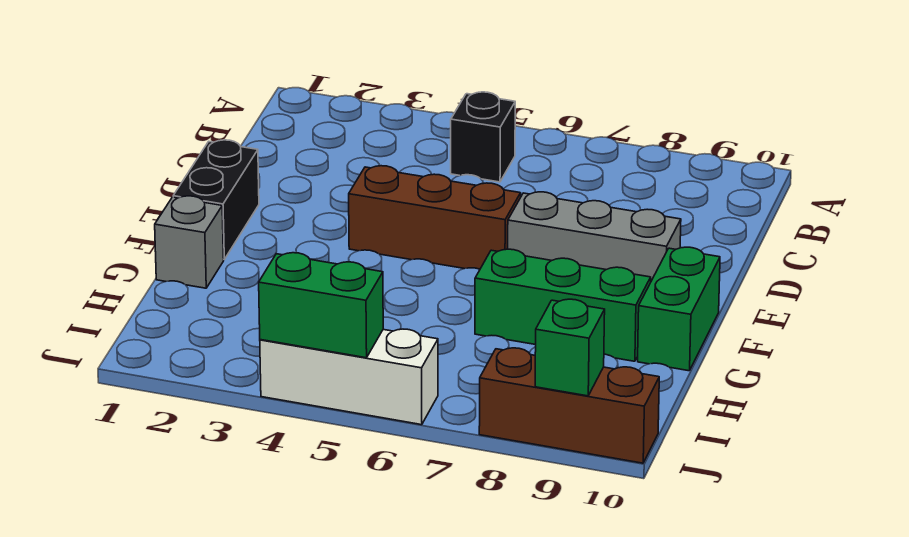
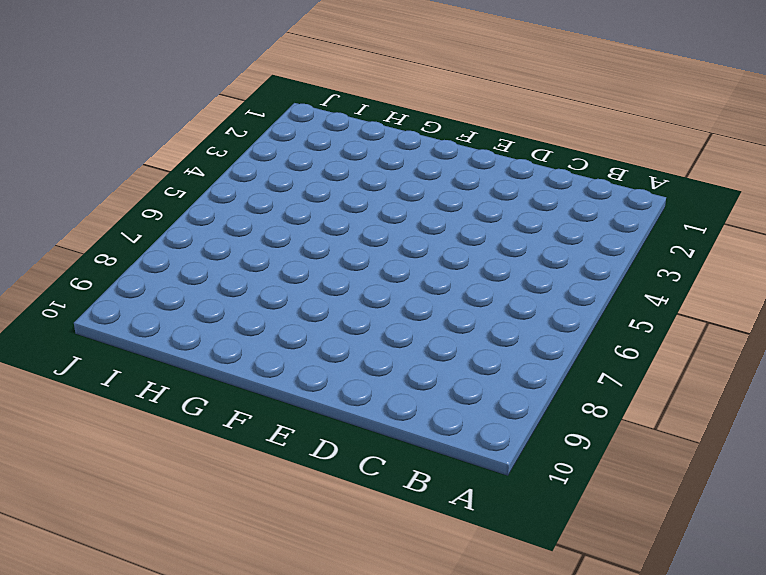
none -> black 1x1 brick [451,92,515,182]
none -> black 1x2 brick [173,140,259,259]

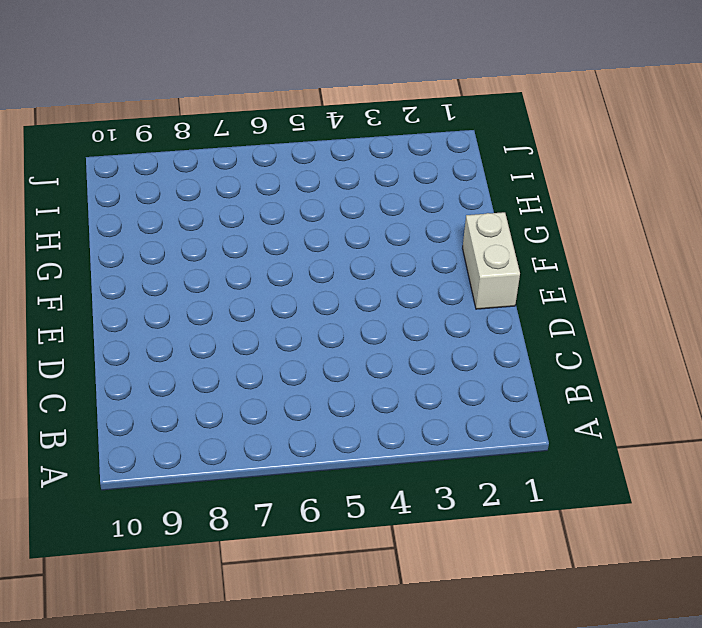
white 1x2 brick [463,212,520,309] -> black 1x2 brick [173,140,259,259]
none -> black 1x1 brick [451,92,515,182]
none -> brown 1x3 brick [349,166,521,269]

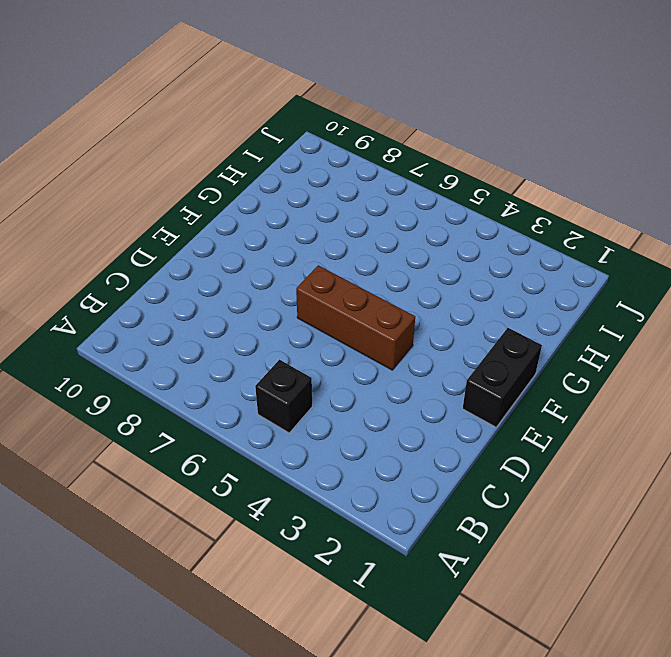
none -> grey 1x3 brick [508,192,681,281]
none -> green 1x2 brick [638,247,720,371]

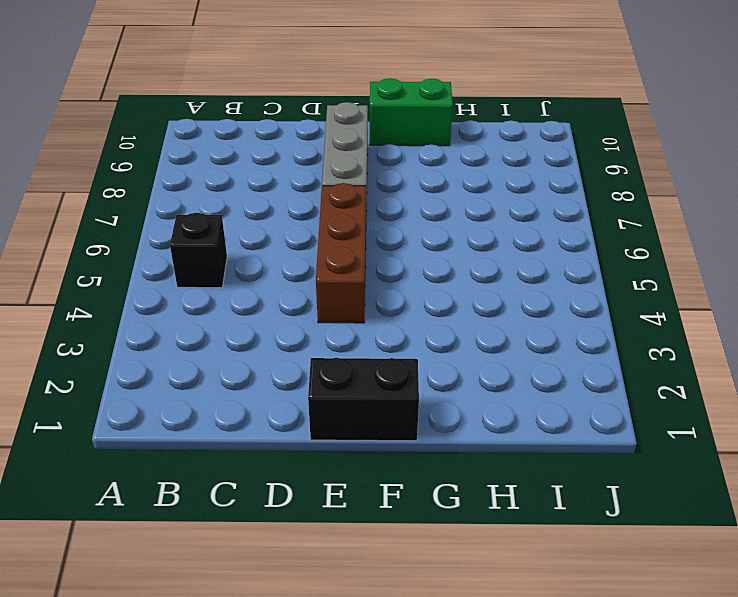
none -> grey 1x1 brick [155,196,224,288]
none -> green 1x3 brick [475,249,651,361]

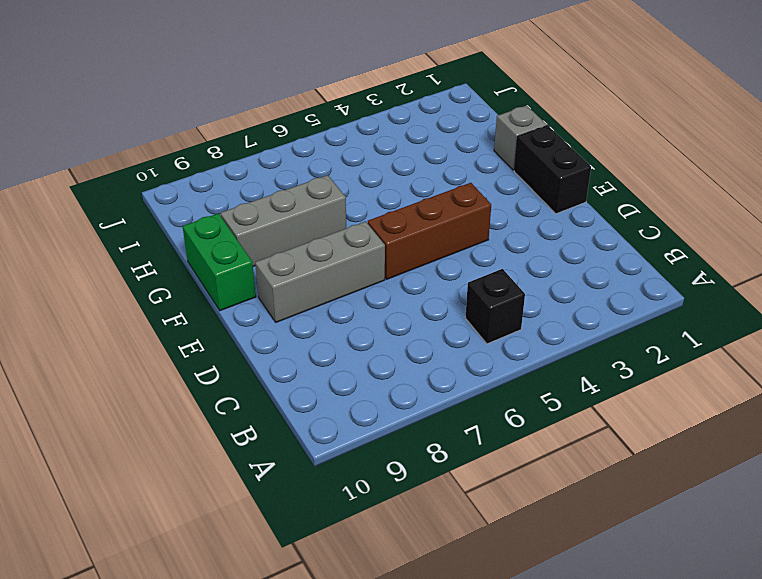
grey 1x3 brick [221,175,346,266] -> green 1x3 brick [475,249,651,361]
none -> white 1x3 brick [260,329,438,425]
none -> brown 1x3 brick [479,348,659,463]

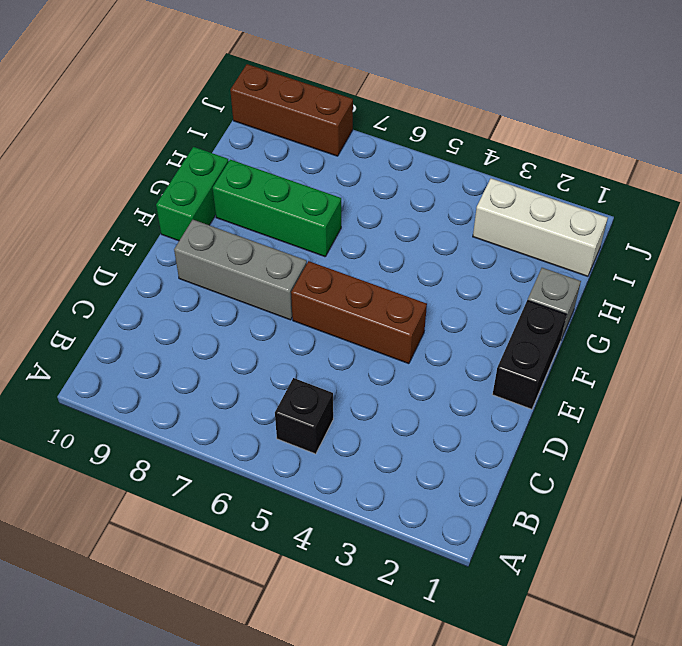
white 1x3 brick [473,178,608,276] -> white 1x3 brick moved to [260,329,438,425]
none -> green 1x2 brick [259,253,383,358]
none -> green 1x1 brick [535,299,605,396]

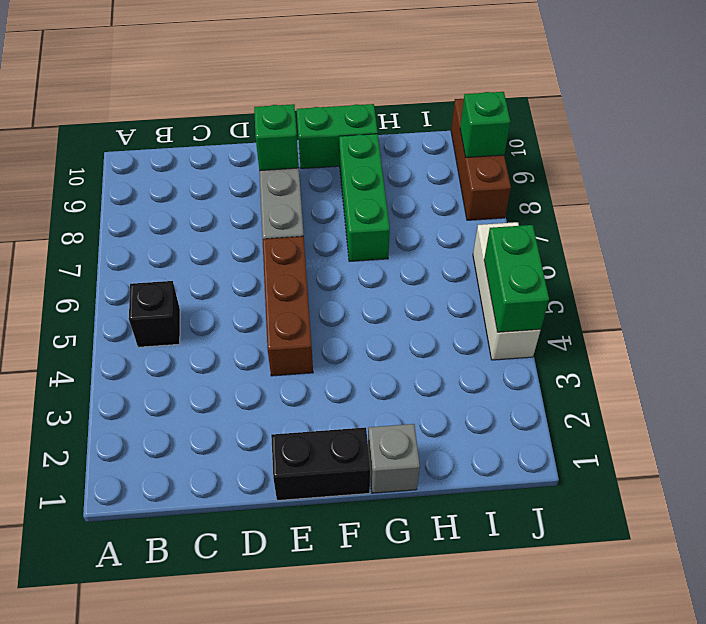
green 1x1 brick [254,104,299,171] -> none

